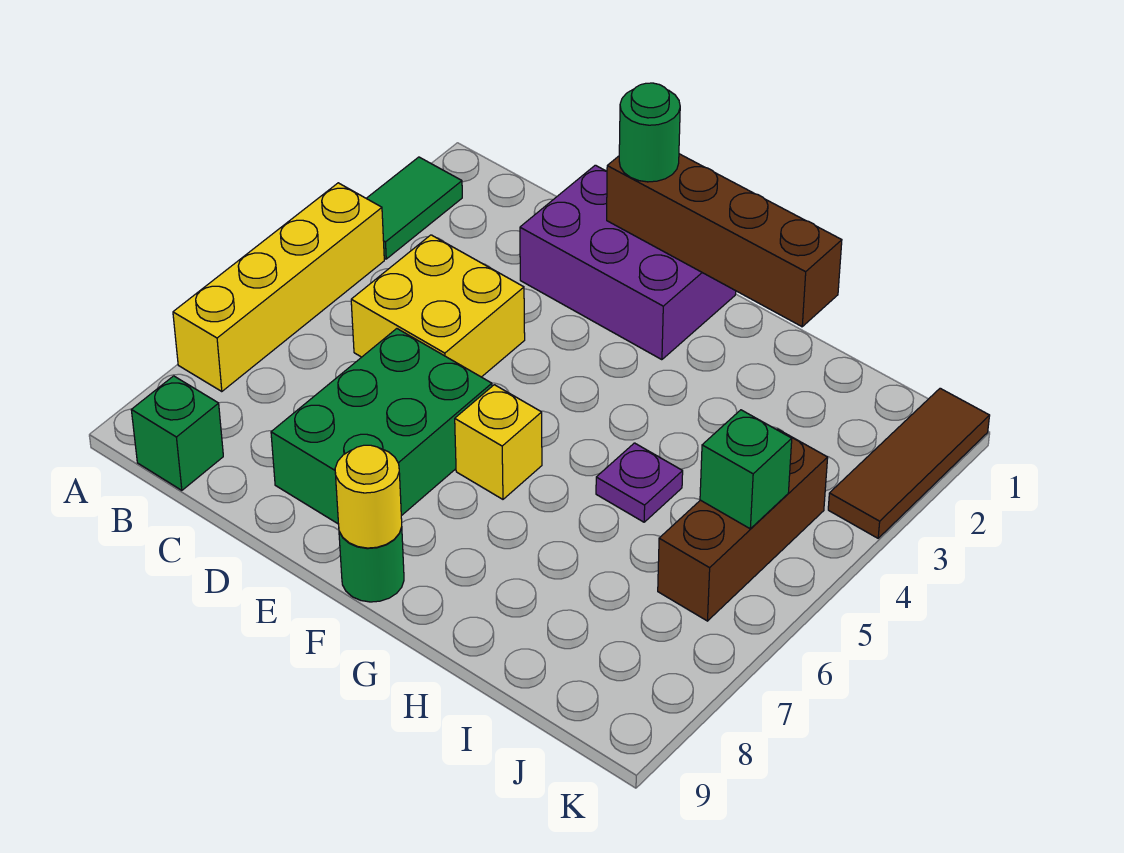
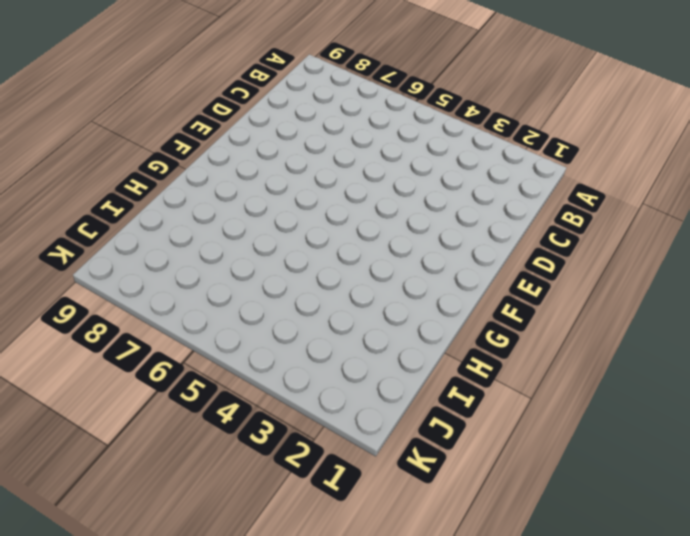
none -> green 1x2 tile [366,157,462,259]
none -> yellow 1x4 brick [173,183,384,392]
none -> green 1x1 brick [131,376,223,490]

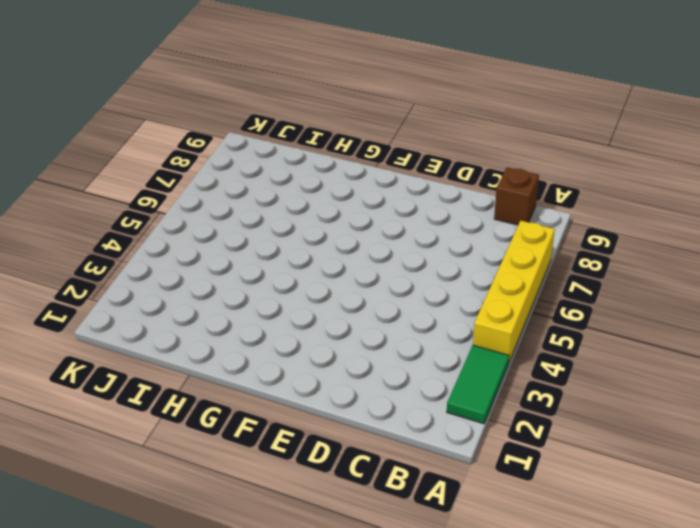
brown 1x1 brick [494,167,539,225] -> green 1x1 brick [131,376,223,490]
none -> yellow 2x2 brick [351,235,525,377]
none -> purple 2x3 brick [520,165,736,360]
none -> green 2x3 brick [271,329,492,524]

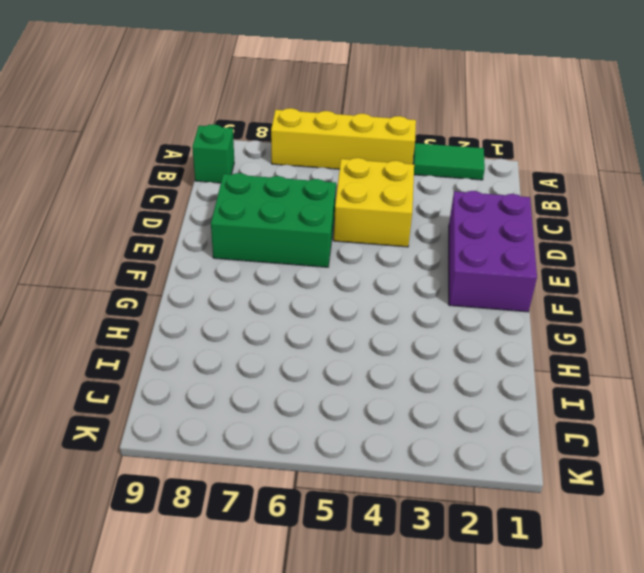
none -> yellow 1x1 brick [455,385,542,499]
none -> green 1x1 round brick [339,527,404,602]
none -> purple 1x1 plate [596,443,683,522]

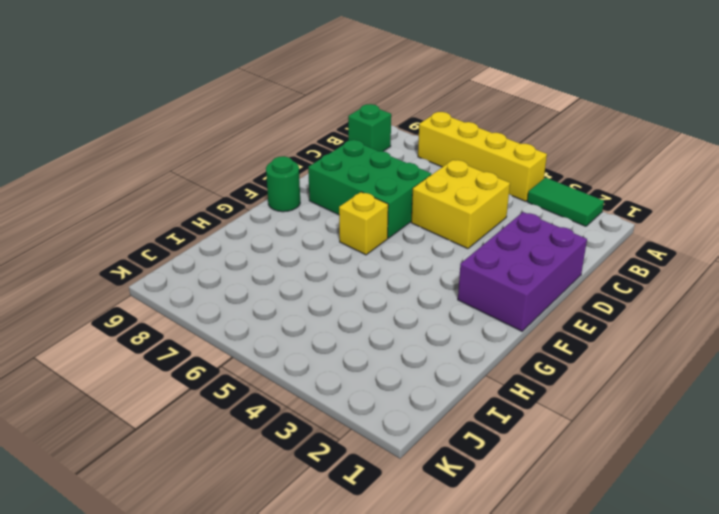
none -> purple 1x1 plate [596,443,683,522]
none -> brown 1x3 brick [658,429,828,621]
none -> brown 1x3 tile [828,388,990,538]

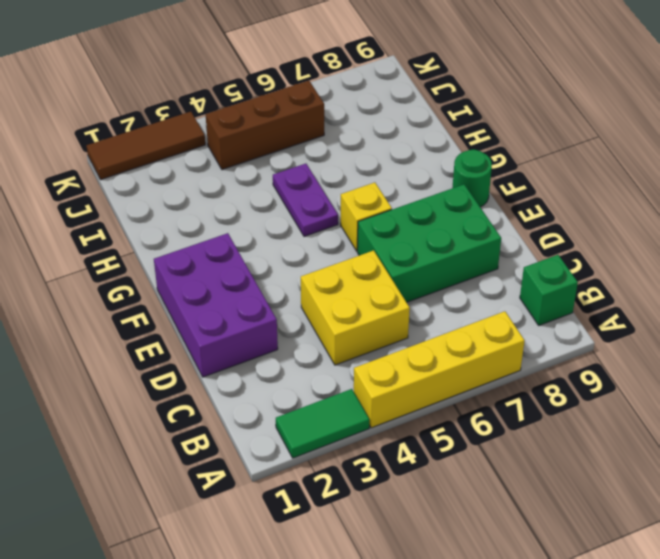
purple 1x2 plate [273,164,338,236] -> purple 1x1 plate [596,443,683,522]
none -> brown 1x4 brick [607,154,842,327]
none -> yellow 1x1 round brick [335,445,402,548]
none -> green 1x1 brick [700,410,792,529]

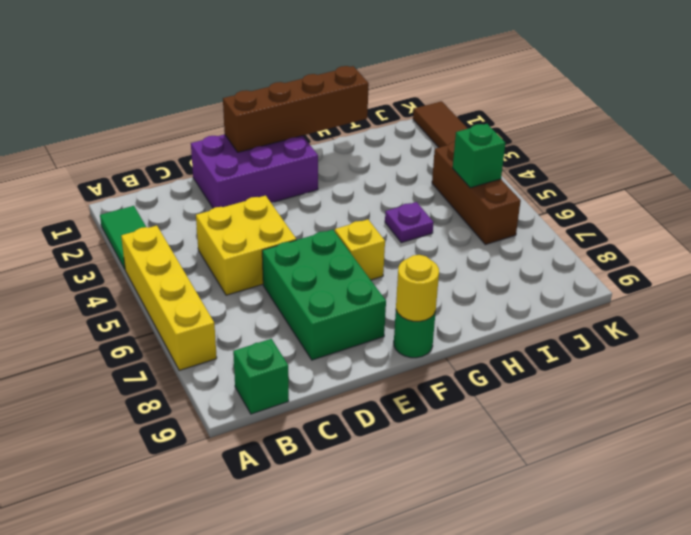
none -> green 1x1 round brick [619,83,680,182]

